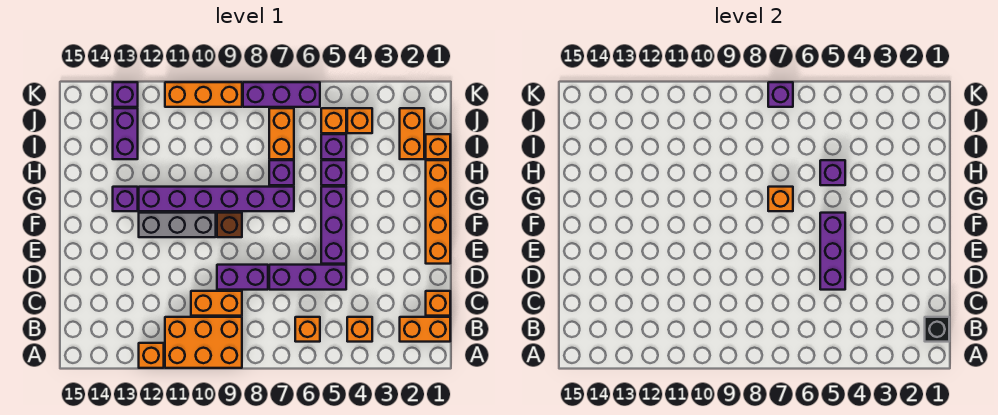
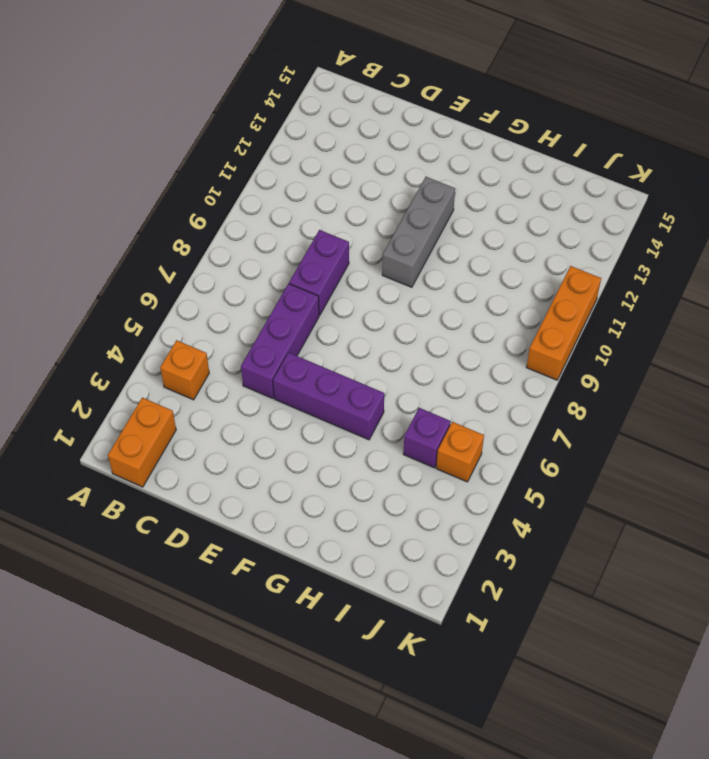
none -> orange 2x3 brick [165,317,242,368]
none -> orange 1x1 brick [139,343,164,368]
none -> orange 1x1 brick [295,317,320,342]
none -> orange 1x1 brick [426,291,450,316]

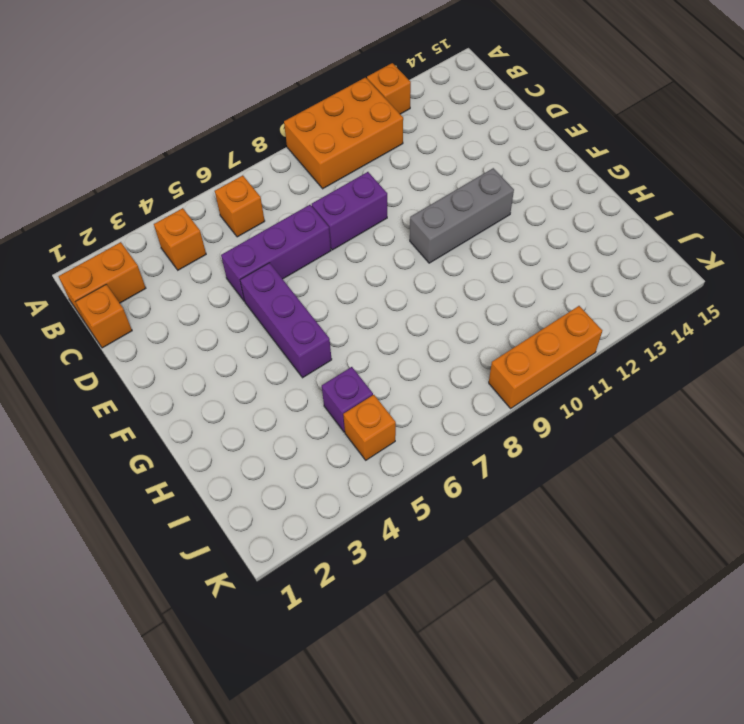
none -> orange 1x2 brick [191,291,242,316]
none -> orange 1x4 brick [426,160,450,264]
none -> brown 1x1 brick [217,213,242,237]
none -> purple 1x6 brick [139,187,294,211]

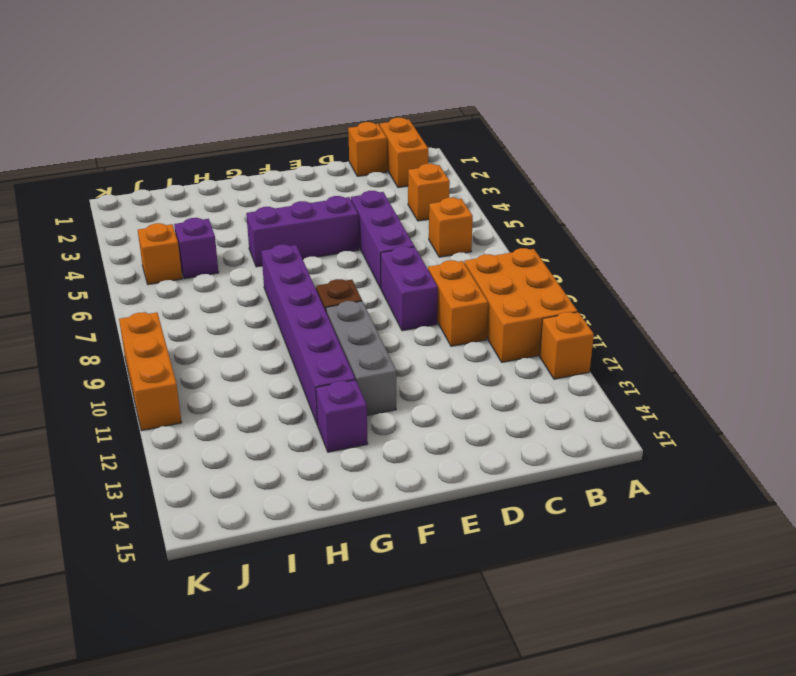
none -> orange 1x4 brick [426,160,450,264]
none -> purple 1x1 brick [321,160,346,185]
none -> purple 1x1 brick [269,160,294,185]
none -> orange 1x1 brick [426,134,450,159]

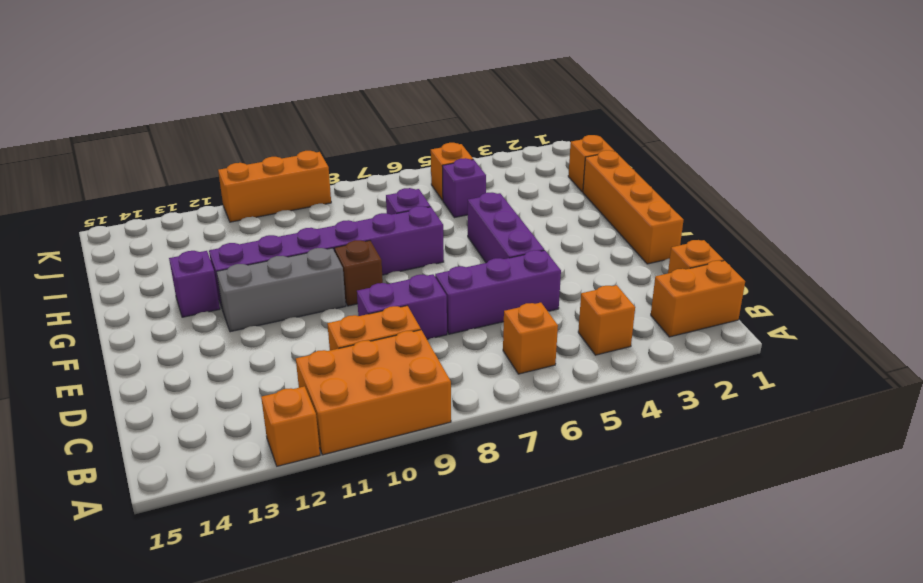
none -> purple 1x1 brick [321,160,346,185]
none -> orange 1x2 brick [400,108,424,159]
none -> orange 1x2 brick [269,108,294,159]
none -> purple 1x2 brick [113,108,138,159]

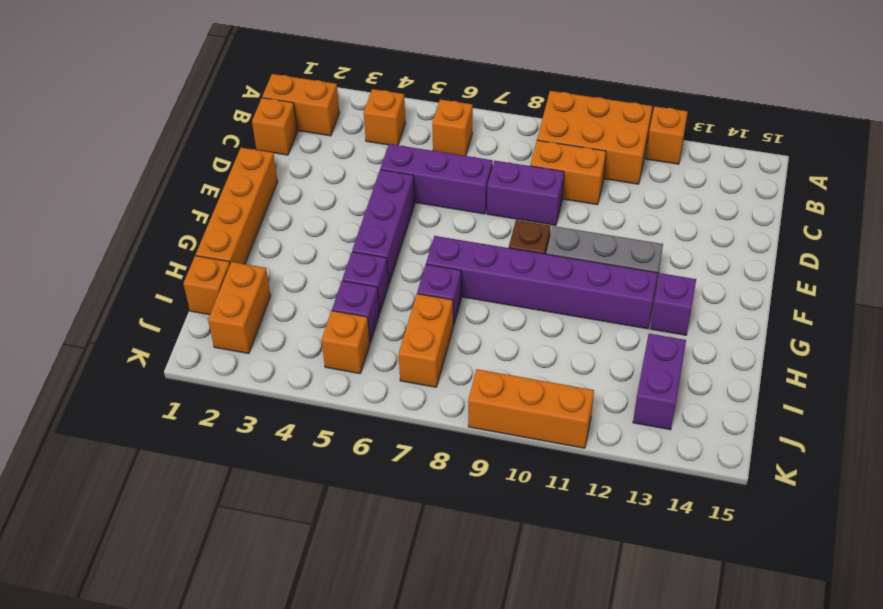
none -> orange 1x1 brick [347,108,372,133]
none -> purple 1x3 brick [243,82,320,107]
none -> purple 1x1 brick [113,82,138,107]
none -> black 1x1 brick [925,317,949,342]

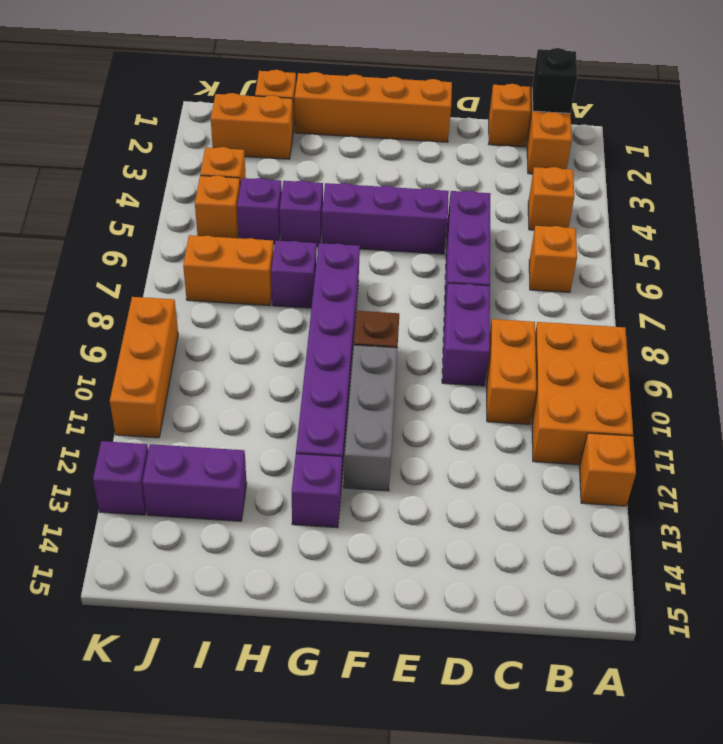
none -> purple 1x3 brick [243,82,320,107]
none -> purple 1x3 brick [820,213,845,290]
none -> orange 1x1 brick [768,187,793,211]
none -> purple 1x1 brick [820,160,845,185]

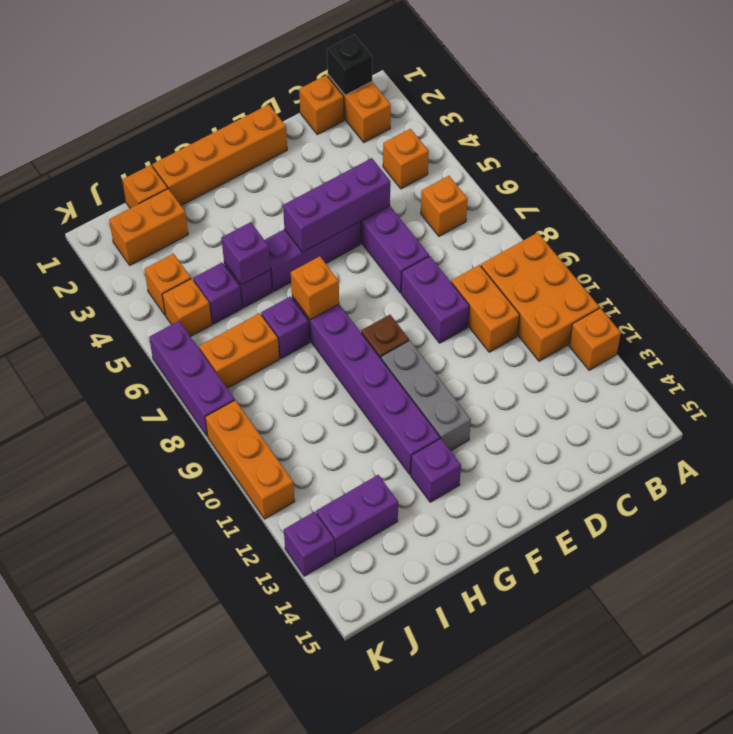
none -> purple 1x1 brick [768,82,793,107]

